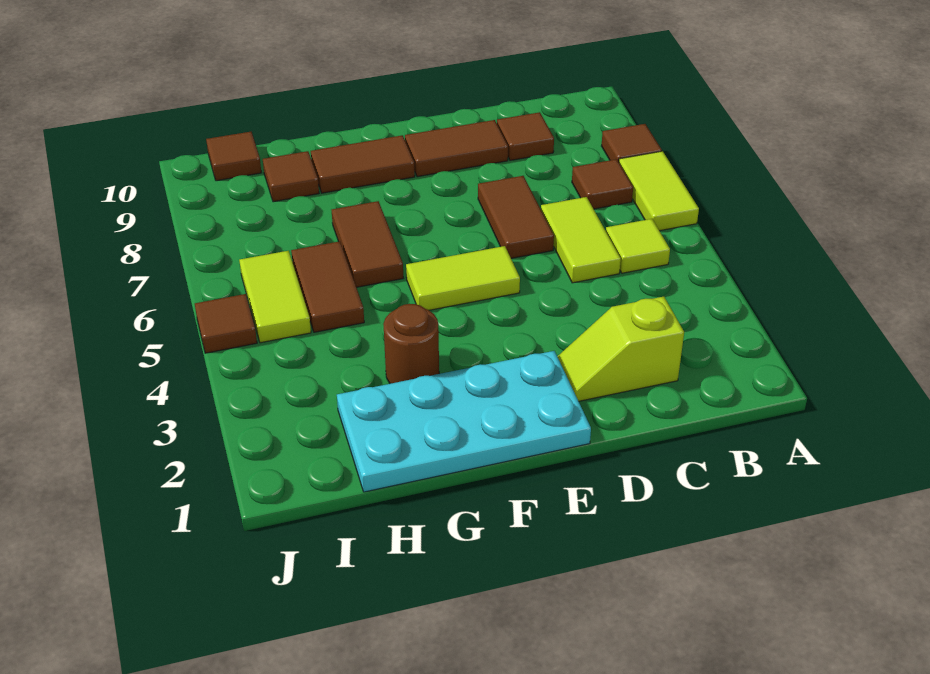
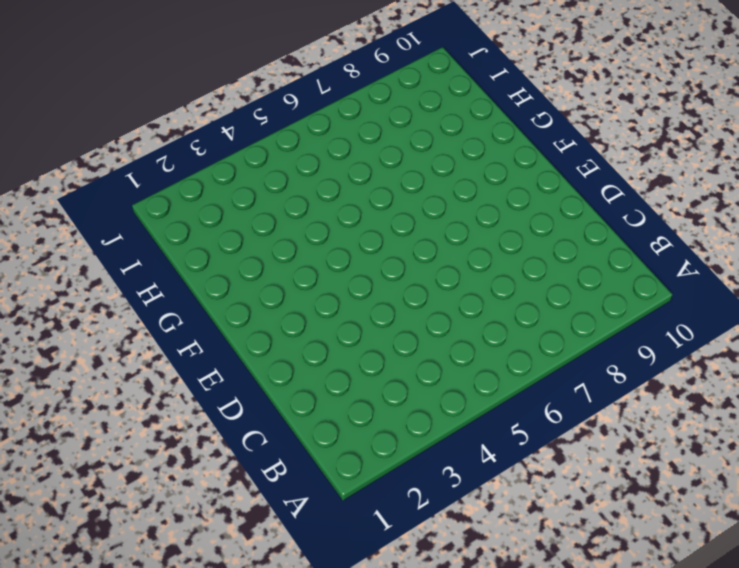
none -> lime 1x2 tile [619,151,699,231]
none -> brown 1x1 tile [602,124,662,162]
none -> lime 1x1 tile [606,219,670,273]

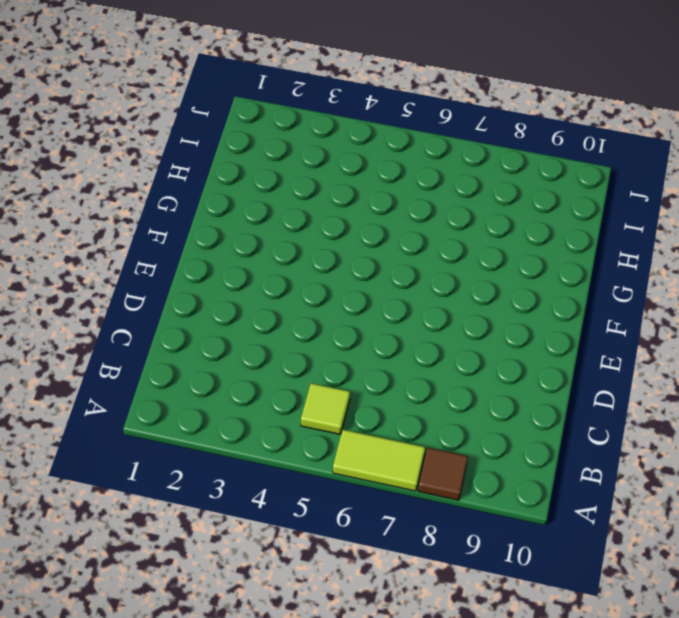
none -> brown 1x1 tile [572,159,633,209]
none -> lime 1x2 slope [557,297,684,401]
none -> lime 1x2 tile [541,197,621,283]

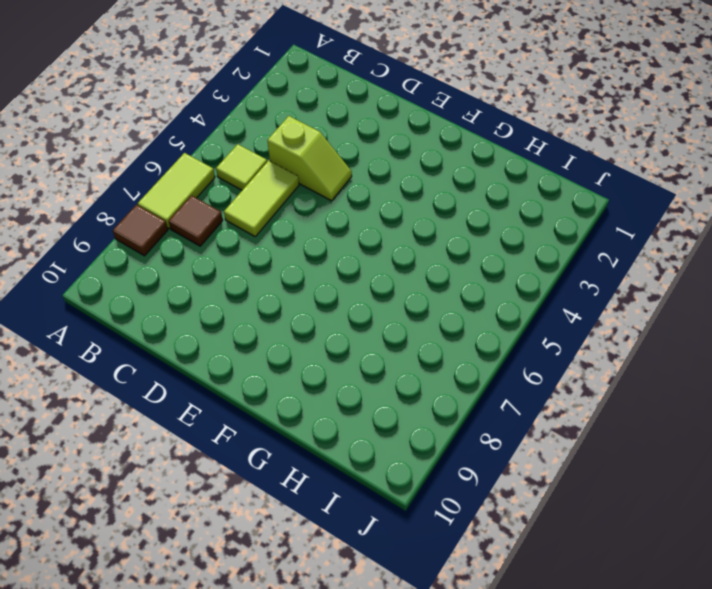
lime 1x2 slope [268,116,352,201] -> lime 1x2 slope moved to [557,297,684,401]
none -> brown 1x1 tile [497,112,554,160]
none -> brown 1x2 tile [478,176,554,258]
none -> brown 1x2 tile [405,120,508,177]

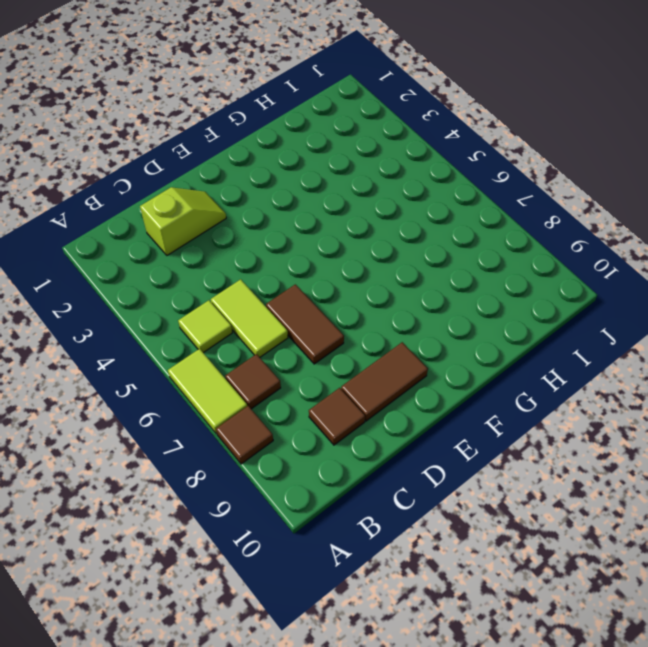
none -> cyan 2x4 plate [337,351,591,492]
none -> lime 1x2 tile [406,246,520,310]
none -> brown 1x2 tile [311,135,415,193]

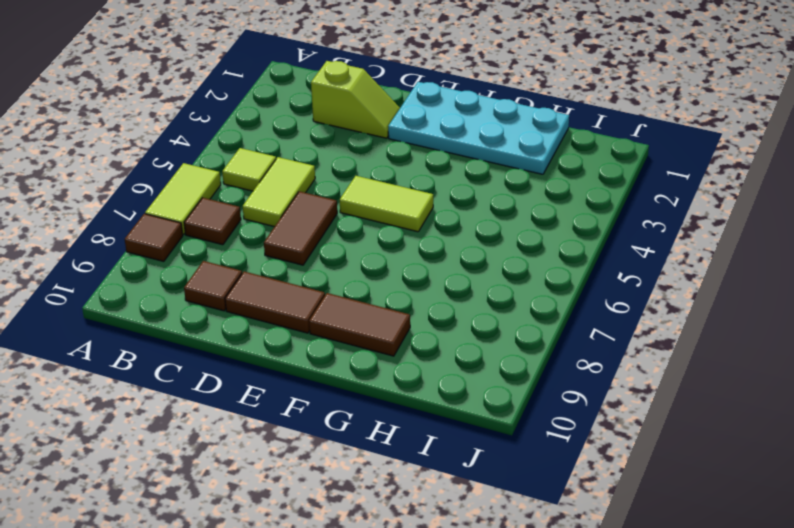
none -> brown 1x1 round brick [383,304,439,384]
none -> brown 1x2 tile [332,201,403,287]
none -> brown 1x2 tile [291,241,364,332]

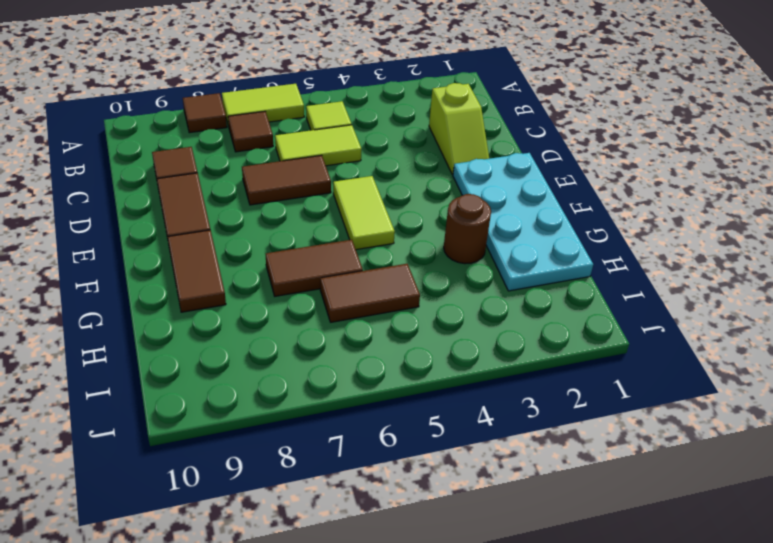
none -> brown 1x1 tile [263,151,319,202]
none -> lime 1x2 tile [239,251,311,343]
none -> brown 1x1 tile [206,132,261,181]

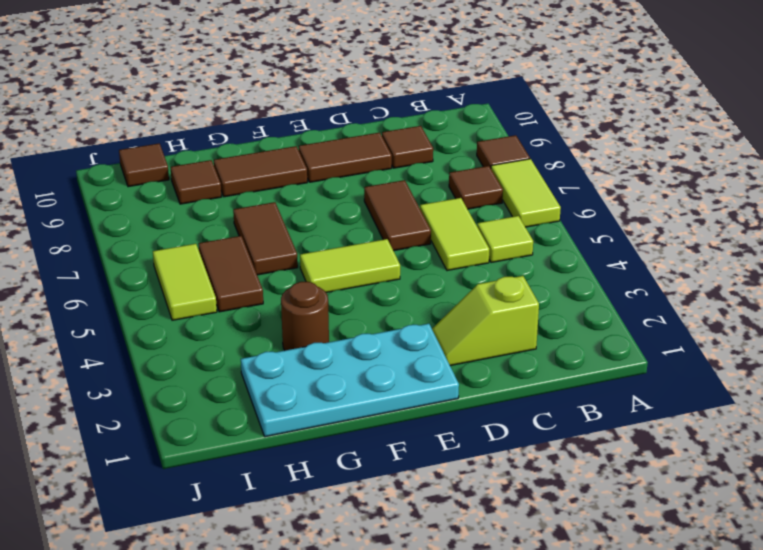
none -> brown 1x1 tile [195,294,257,353]

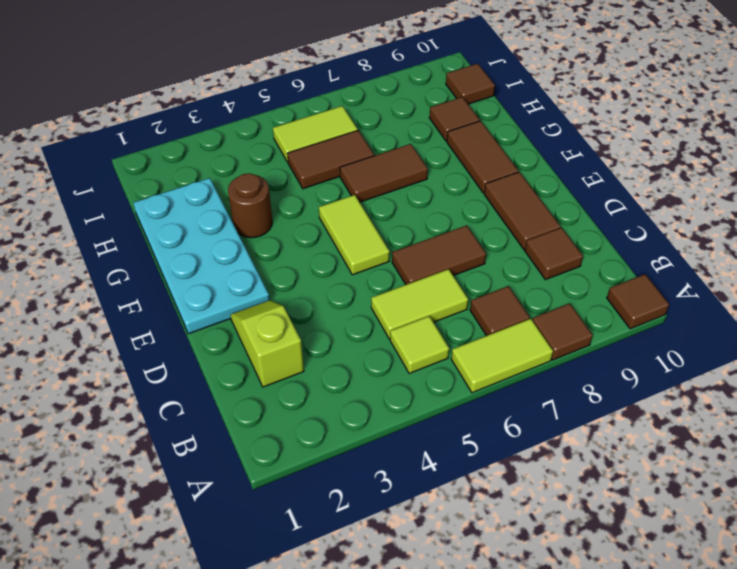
brown 1x1 tile [607,274,669,329] -> brown 1x1 tile moved to [195,294,257,353]

